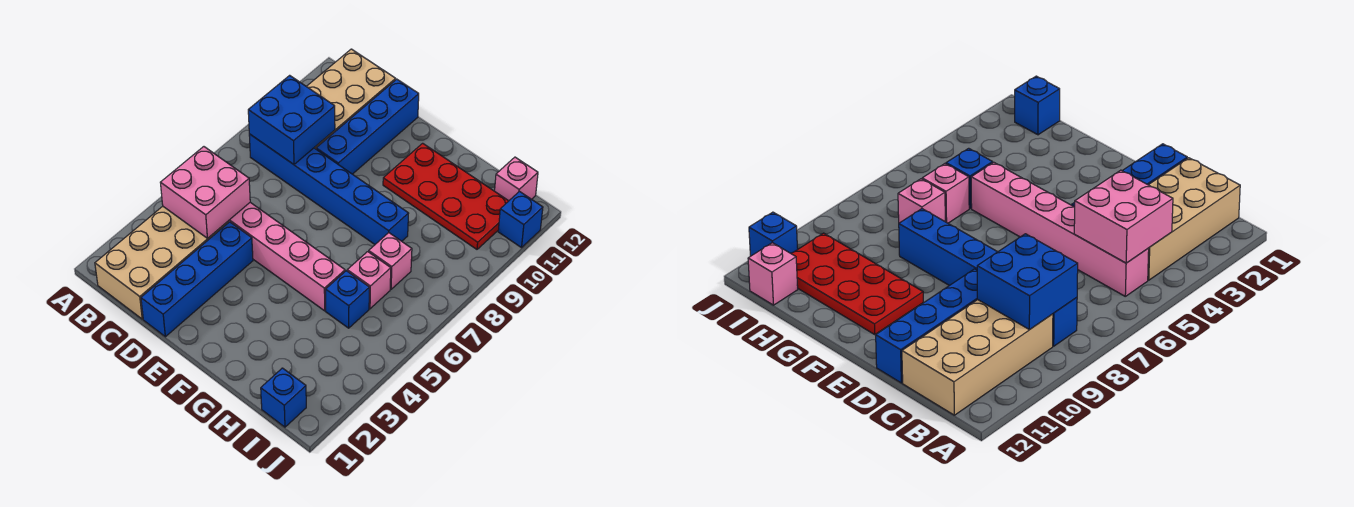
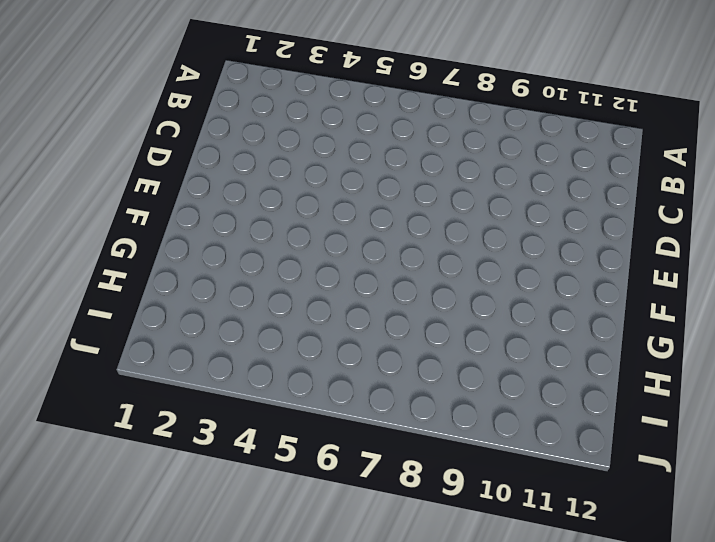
none -> tan 2x4 brick [95,206,229,319]
none -> pink 1x6 brick [229,202,345,311]
none -> blue 1x6 brick [249,134,409,244]

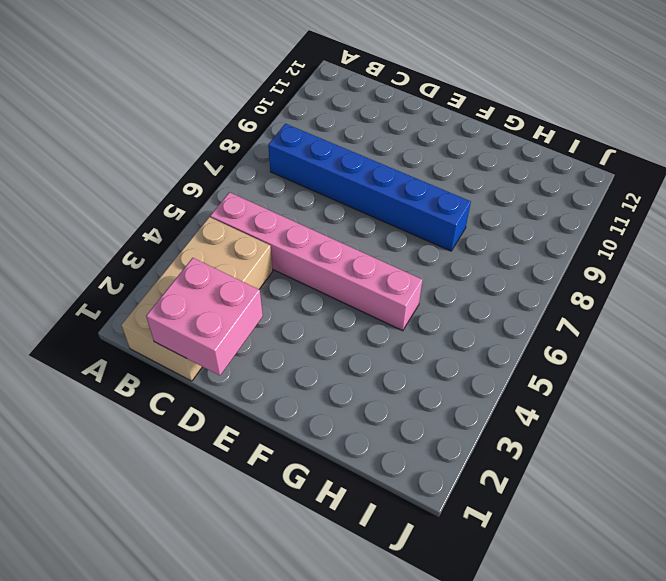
pink 2x2 brick [146,258,263,375] -> pink 2x2 brick moved to [160,147,250,238]
none -> tan 2x4 brick [306,49,396,149]
none -> blue 1x4 brick [141,222,253,337]
none -> blue 1x4 brick [316,79,419,174]

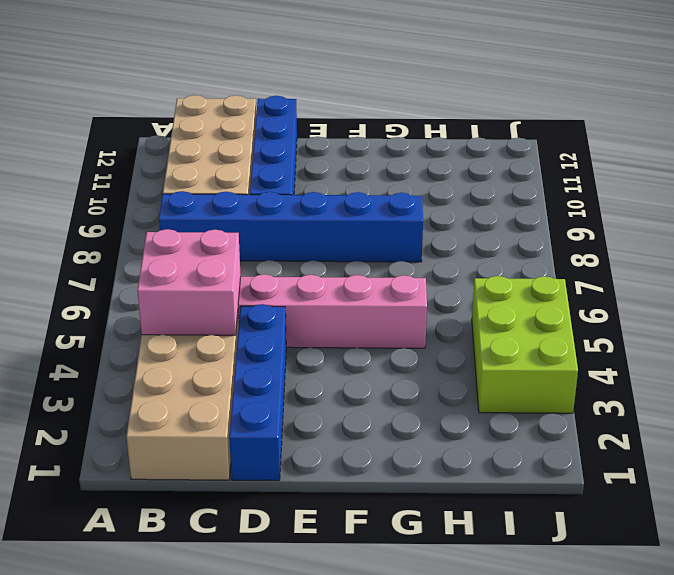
lime 2x3 brick [472,276,578,413] -> none
none -> red 2x4 plate [383,143,508,249]
none -> blue 1x1 brick [326,271,369,328]
none -> pink 1x1 brick [347,252,391,309]

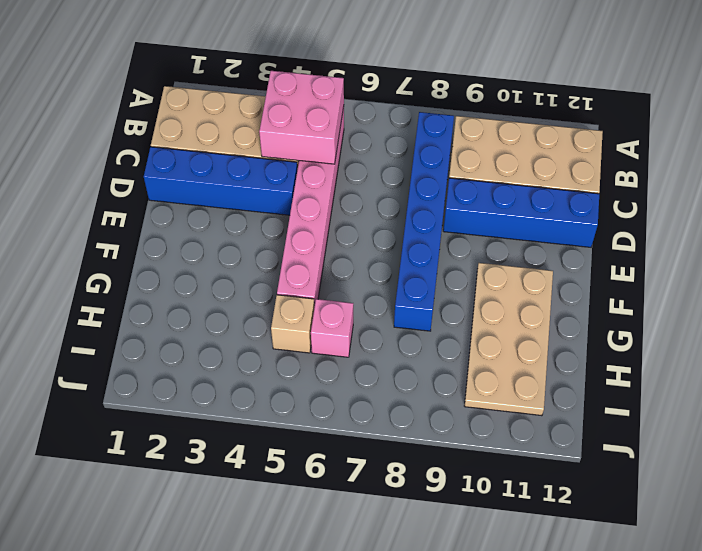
tan 2x4 plate [465,263,553,416] -> red 2x4 plate [383,143,508,249]
tan 1x1 brick [271,295,314,353] -> blue 1x1 brick [326,271,369,328]
none -> pink 1x1 brick [369,233,412,289]
none -> blue 1x1 brick [261,368,306,427]
none -> pink 1x1 brick [495,157,538,201]

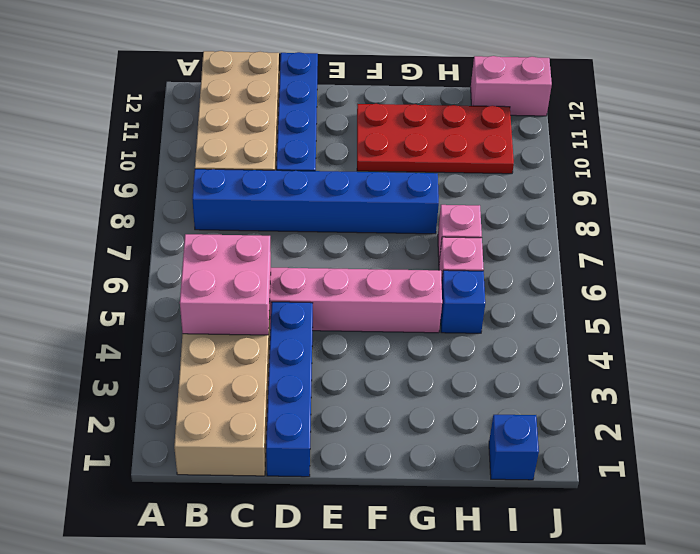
pink 1x2 brick [471,56,552,116] -> pink 1x1 brick [495,157,538,201]
none -> blue 1x1 brick [498,192,543,248]
none -> blue 2x2 brick [248,75,335,164]

